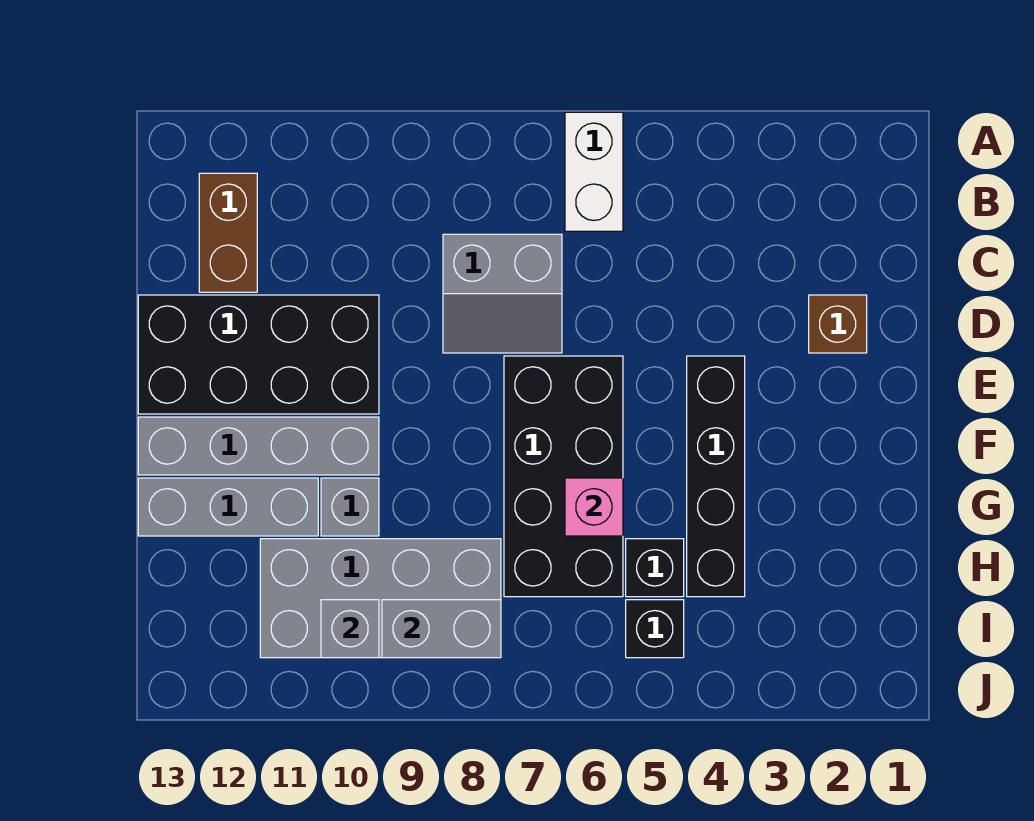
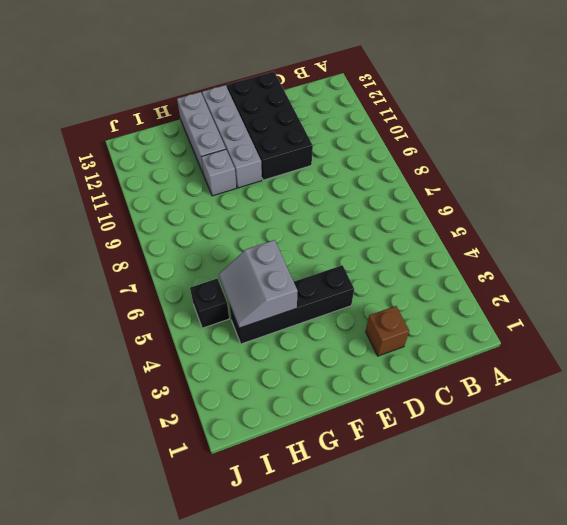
grey 2x2 slope [219,240,298,328] -> grey 2x2 slope moved to [443,234,562,353]
none -> white 1x2 brick [565,112,623,231]
none -> brown 1x2 brick [199,173,257,292]
none -> black 2x4 brick [504,356,623,597]

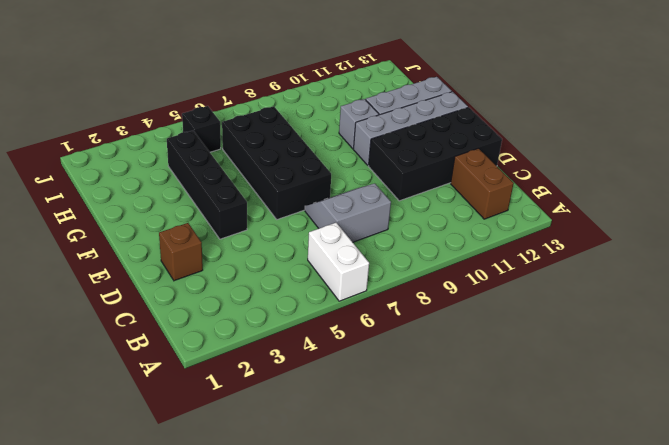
none -> black 1x1 brick [626,539,684,597]
none -> grey 2x4 brick [260,539,501,658]
none -> pink 1x1 brick [565,478,623,536]

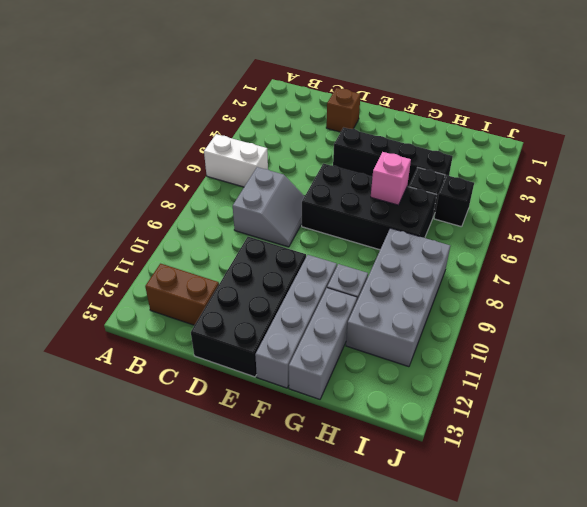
none -> grey 1x2 brick [382,600,501,658]
none -> grey 1x1 brick [321,600,379,658]

